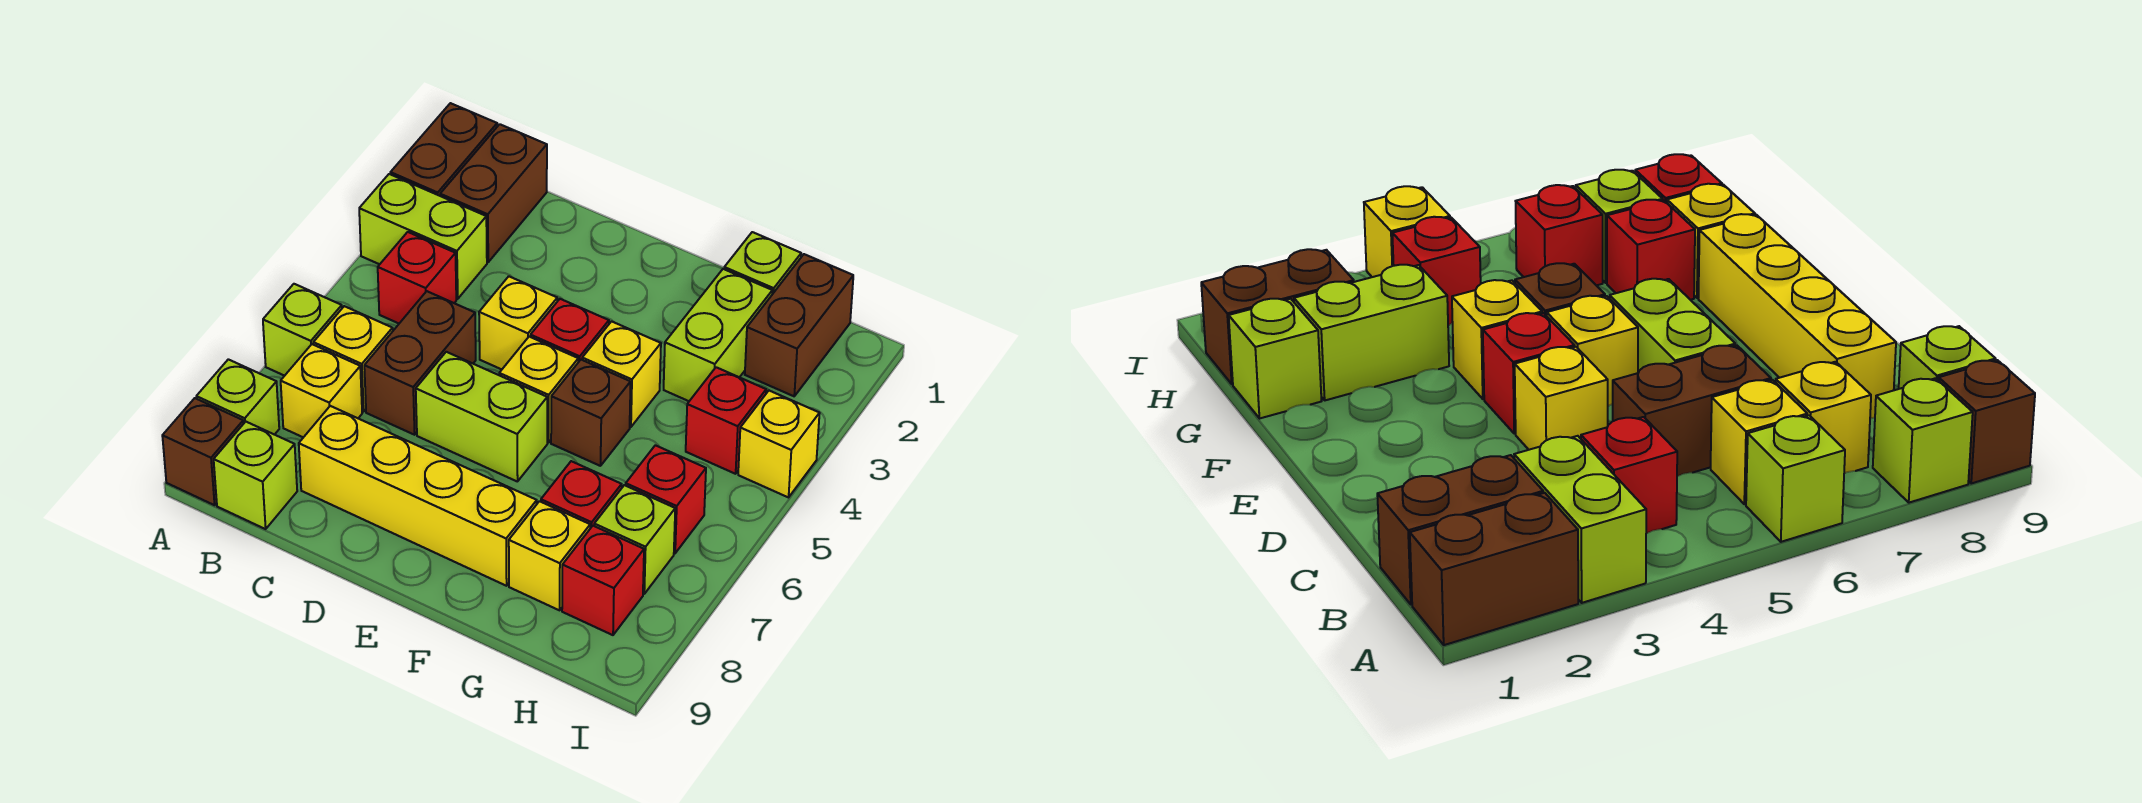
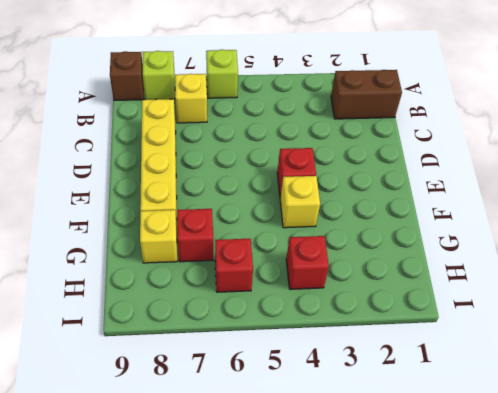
none -> brown 1x2 brick [390,103,497,196]
none -> lime 1x2 brick [359,174,487,299]
none -> red 1x1 brick [378,232,456,323]

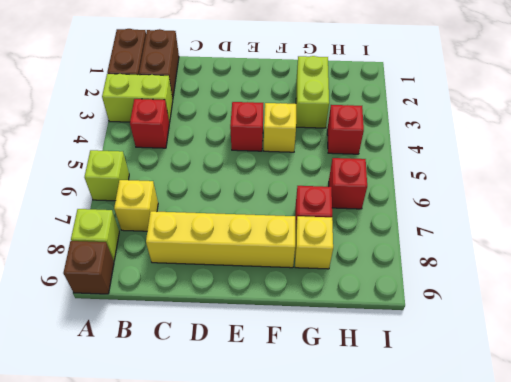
none -> yellow 1x1 brick [313,306,393,412]
none -> lime 1x1 brick [214,422,297,529]
none -> brown 1x2 brick [364,291,476,435]

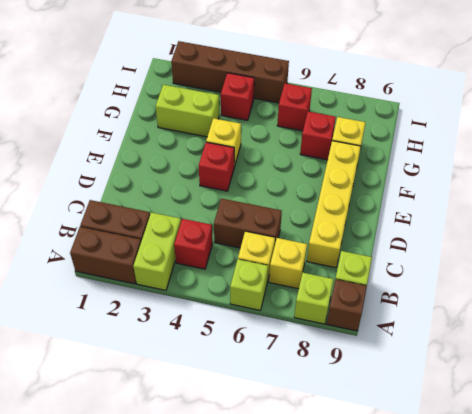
brown 1x4 brick [171,41,289,103] -> yellow 1x1 brick [738,391,820,497]
none -> yellow 1x1 brick [479,276,557,369]
none -> lime 1x2 brick [416,352,547,482]
none -> yellow 1x1 brick [499,337,578,443]

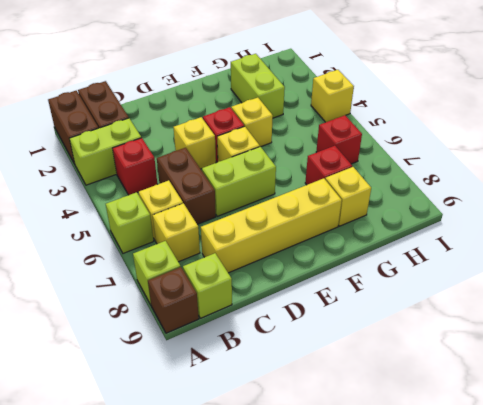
none -> brown 1x1 brick [551,360,631,466]
none -> lime 1x1 brick [724,232,801,294]
none -> brown 1x2 brick [745,254,853,396]

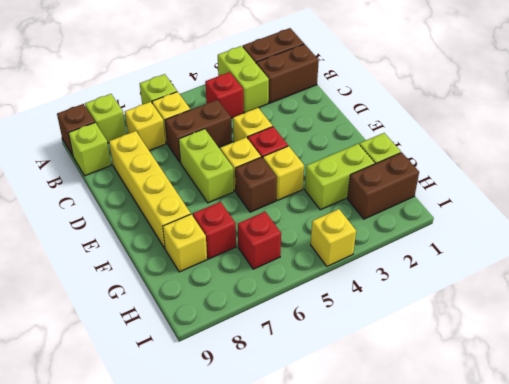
none -> red 1x1 brick [686,367,766,474]
none -> lime 1x1 brick [594,485,675,594]
none -> red 1x1 brick [562,526,644,635]

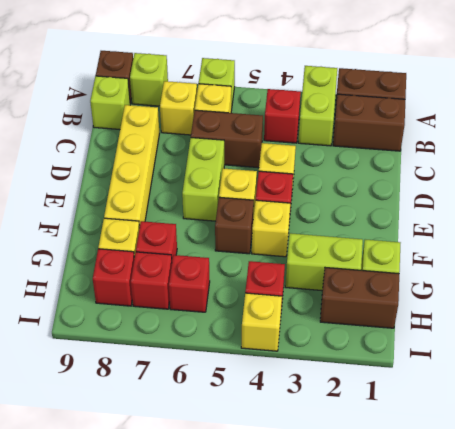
red 1x1 brick [131,252,172,309] -> lime 1x1 brick [594,485,675,594]

